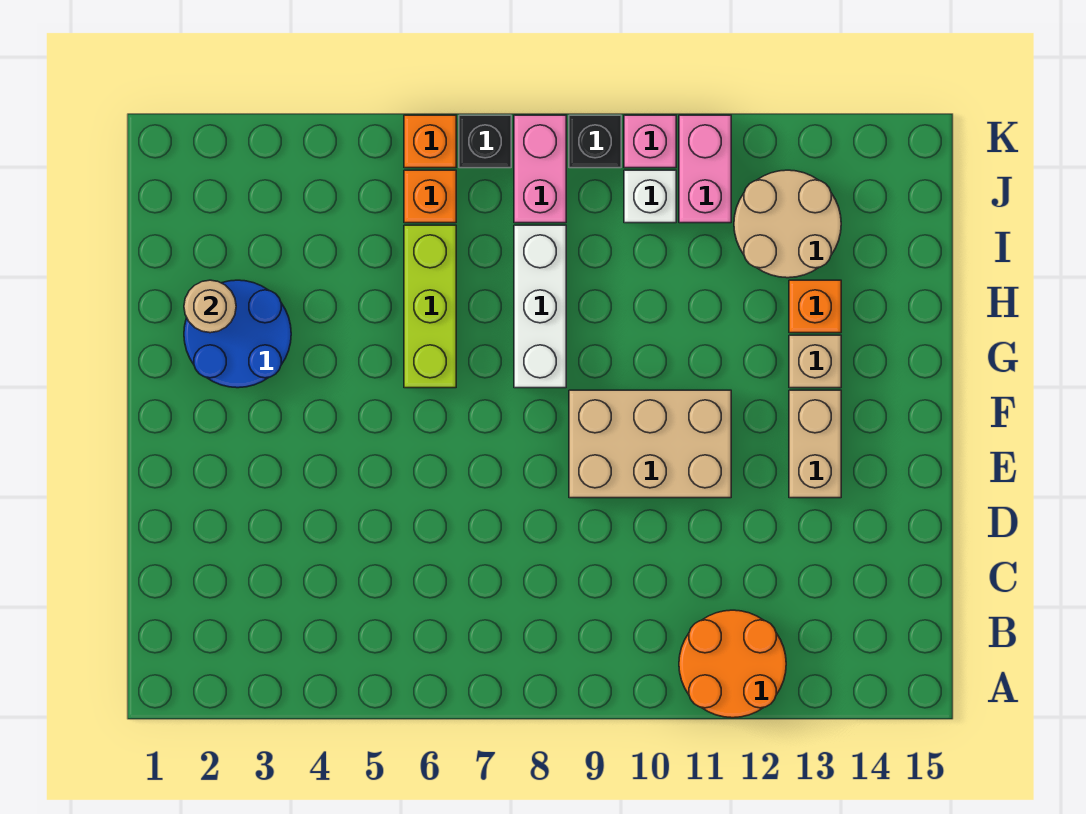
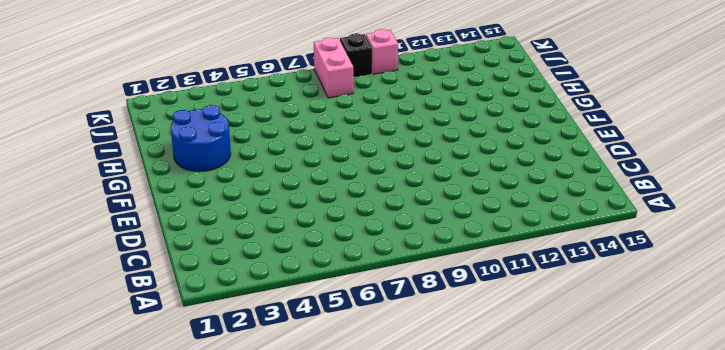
none -> orange 2x2 round brick [679,610,786,718]
none -> tan 2x3 brick [569,390,731,498]
none -> tan 1x2 brick [789,390,841,498]

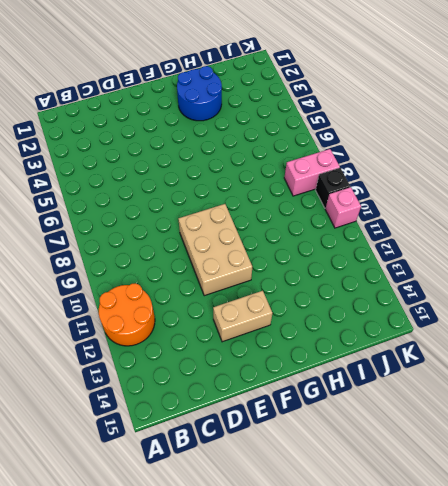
none -> lime 1x3 brick [404,225,456,388]
none -> white 1x3 brick [514,225,566,388]
none -> tan 1x1 brick [789,335,841,388]

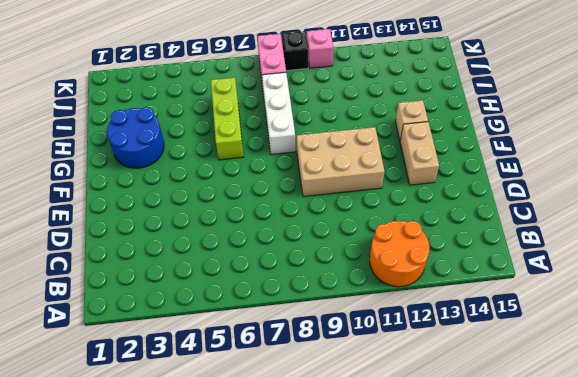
none -> orange 1x1 brick [789,280,841,333]
none -> tan 2x2 round brick [734,170,841,278]
none -> orange 1x1 brick [404,170,456,223]

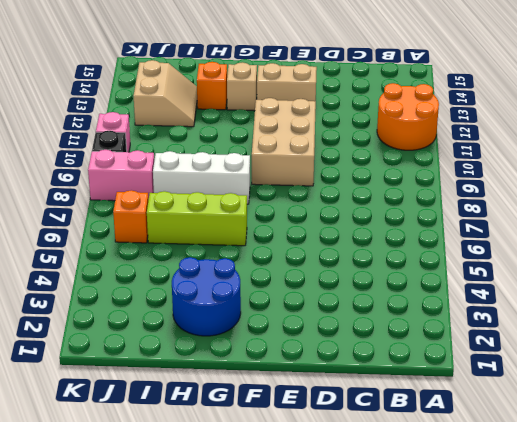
tan 2x2 slope [134,60,197,127] -> tan 2x2 round brick [734,170,841,278]
none -> white 1x1 brick [624,170,676,223]
none -> pink 1x2 brick [679,115,731,223]
none -> orange 1x1 brick [404,115,456,168]

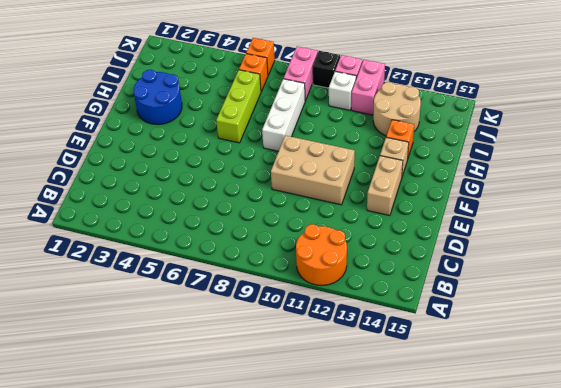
none -> black 1x1 brick [459,115,511,168]
none -> tan 1x1 round brick [184,280,236,333]

